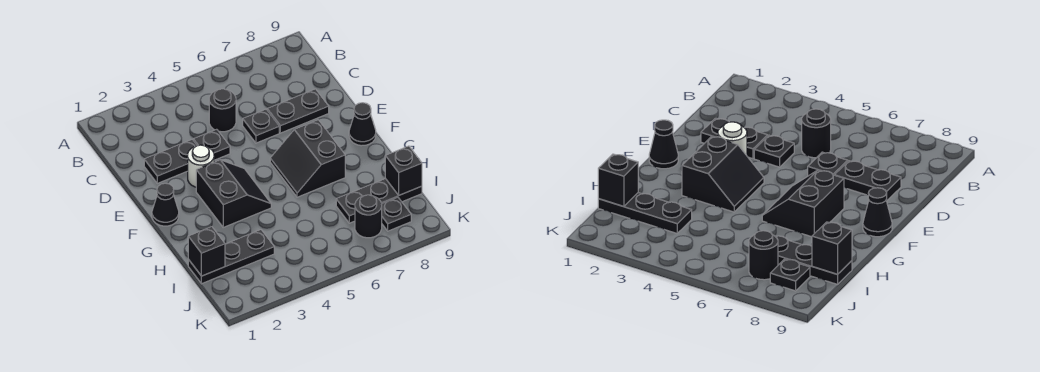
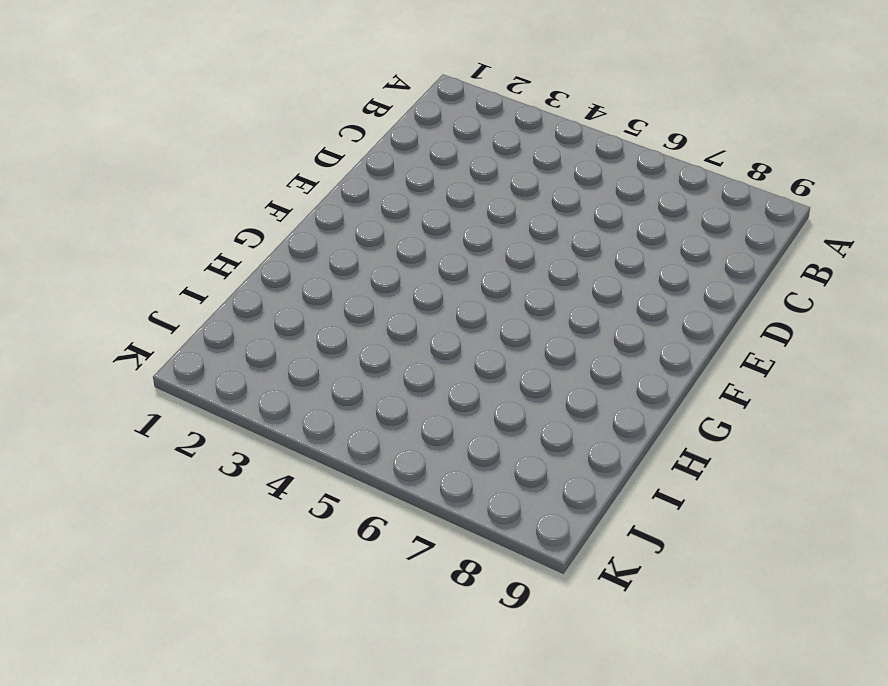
none -> black 1x1 round brick [209,89,236,132]
none -> black 1x2 plate [144,140,197,183]
none -> black 1x1 plate [193,129,230,160]

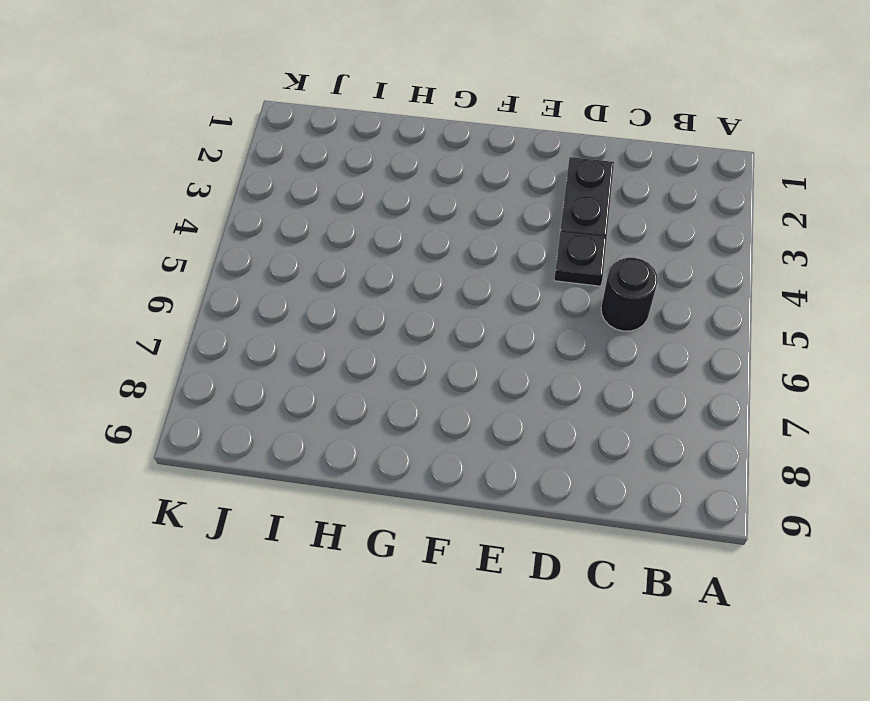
none -> black 1x1 plate [243,109,279,143]
none -> black 1x2 plate [267,89,329,133]
none -> white 1x1 round brick [188,145,214,187]

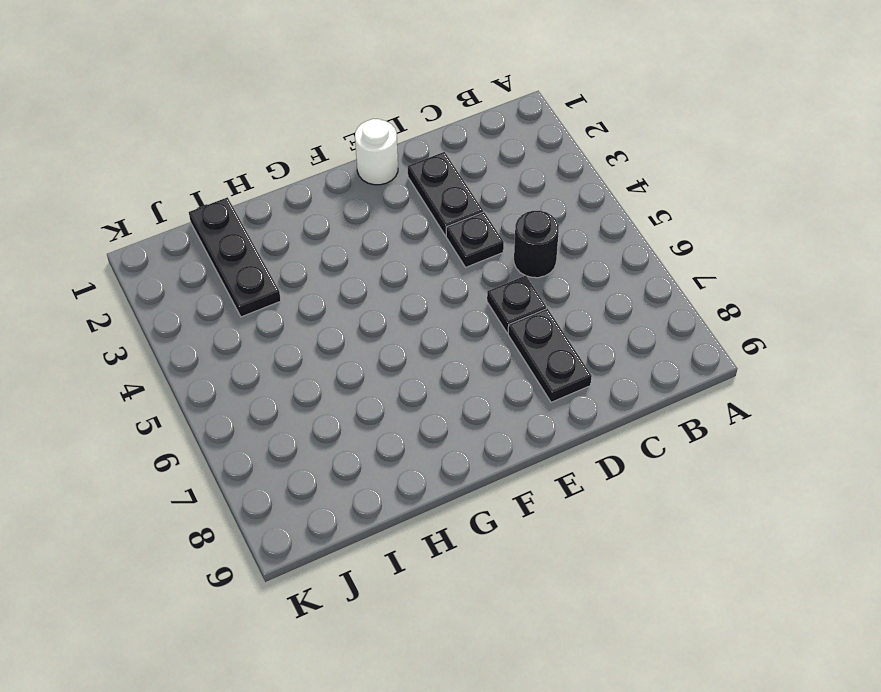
white 1x1 round brick [355,119,398,185] -> white 1x1 round brick moved to [188,145,214,187]
none -> black 1x1 cone [152,183,179,226]
none -> black 2x2 slope [196,160,271,227]
none -> black 2x2 slope [270,120,345,197]

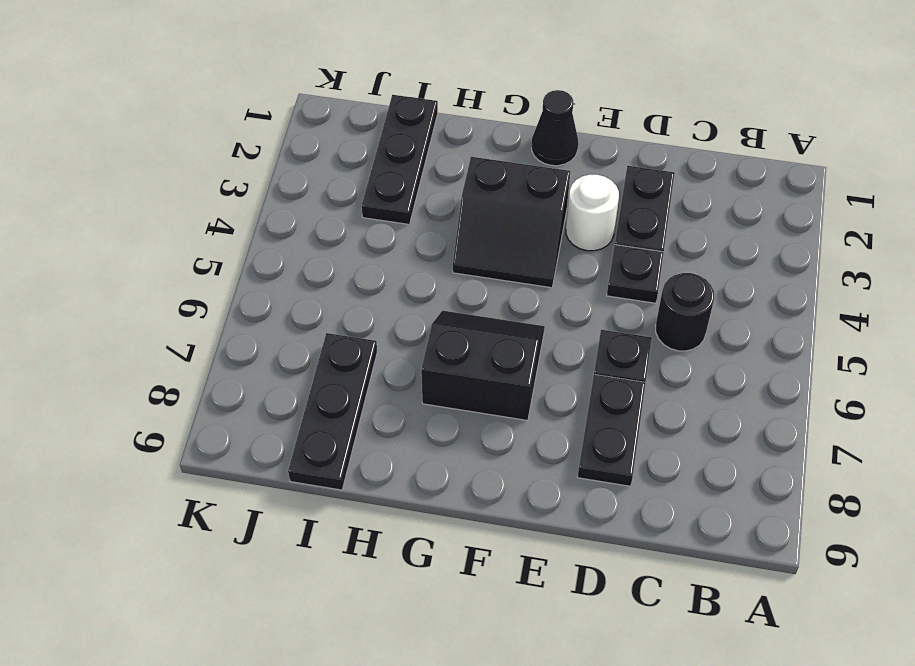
none -> black 1x1 cone [349,103,376,146]
none -> black 1x1 round brick [355,195,382,238]
none -> black 1x1 plate [381,197,411,231]

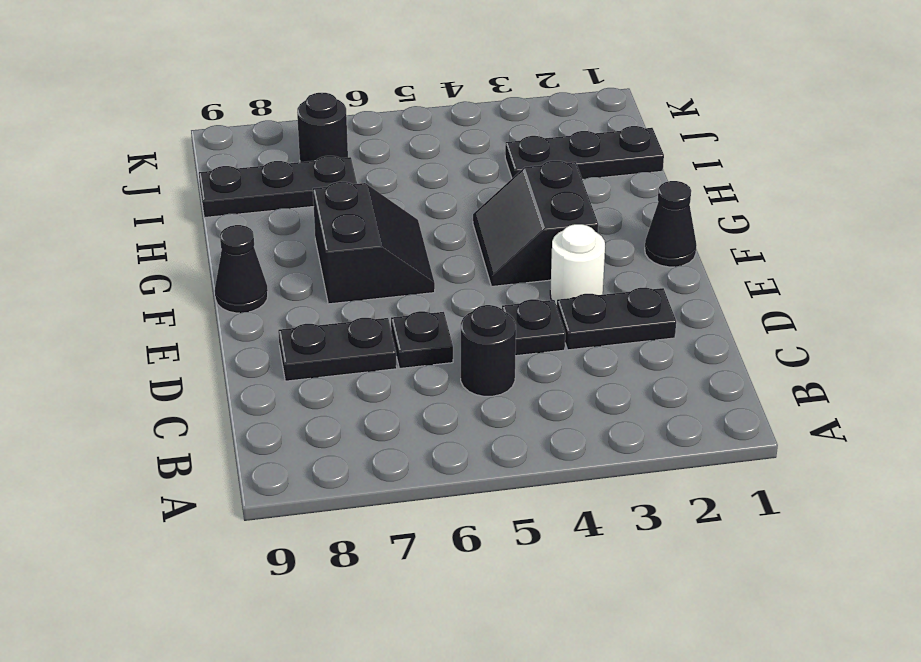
none -> black 1x1 plate [381,197,411,231]
none -> black 1x1 brick [188,227,225,276]
none -> black 1x1 brick [385,146,422,195]

